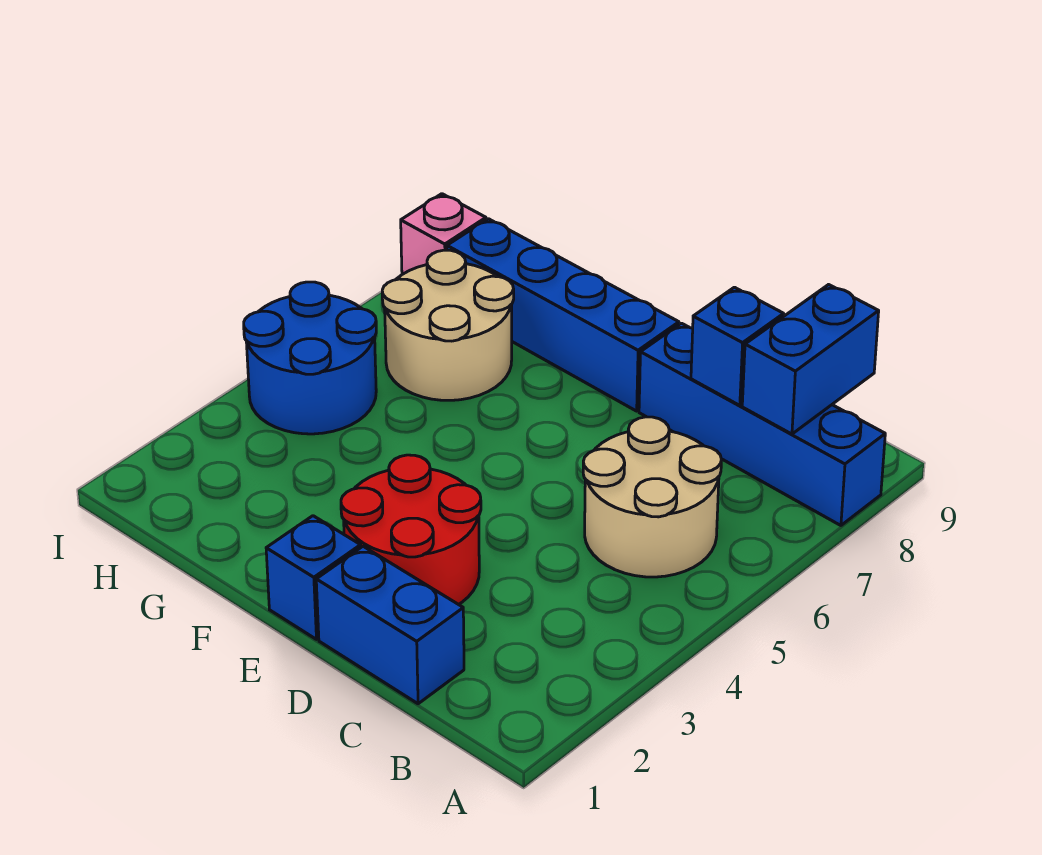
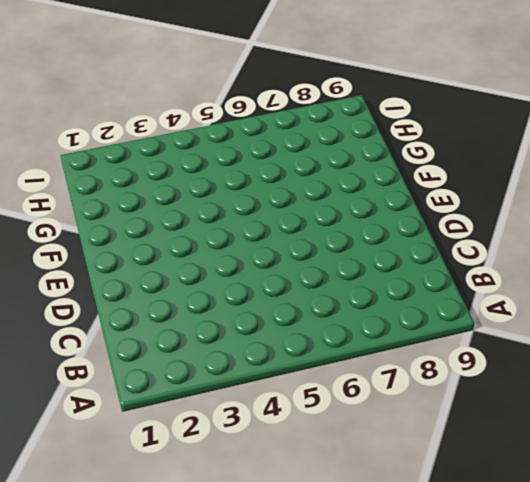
none -> blue 1x4 brick [639,323,885,525]
none -> tan 2x2 round brick [583,417,722,577]

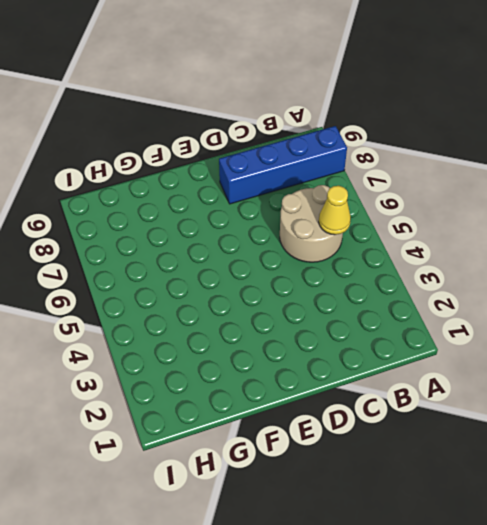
yellow 1x1 cone [319,186,351,235] -> none
none -> blue 1x2 brick [316,546,464,704]
none -> red 2x2 round brick [341,455,481,605]

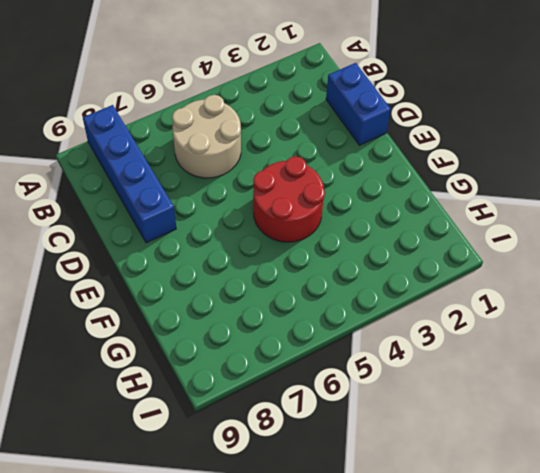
red 2x2 round brick [253,156,325,242] -> red 2x2 round brick moved to [341,455,481,605]
none -> blue 1x1 brick [266,516,361,639]
none -> blue 1x4 brick [447,219,679,411]

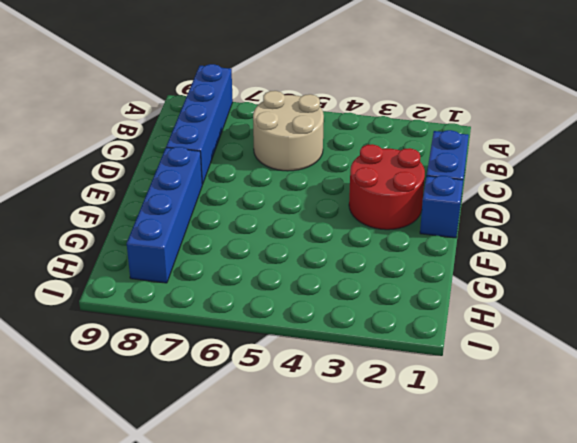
none -> tan 2x2 round brick [382,250,514,400]
none -> blue 2x2 round brick [244,282,376,434]

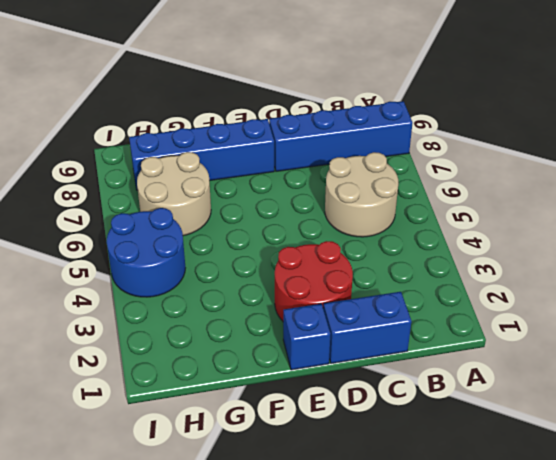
none -> pink 1x1 brick [401,194,486,274]
none -> blue 1x2 brick [742,285,879,434]

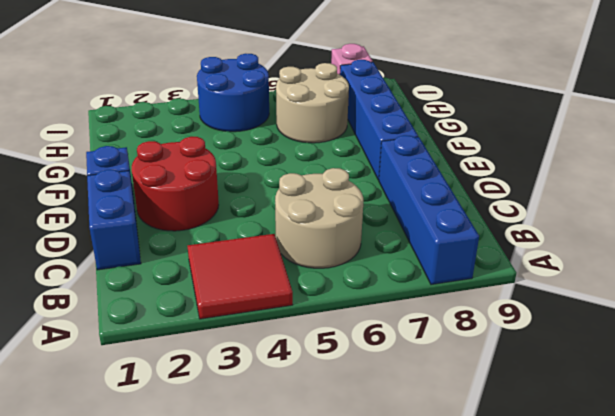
red 2x2 tile [188,234,293,319] -> none
none -> blue 1x2 brick [742,285,879,434]
none -> blue 1x1 brick [691,287,784,405]

